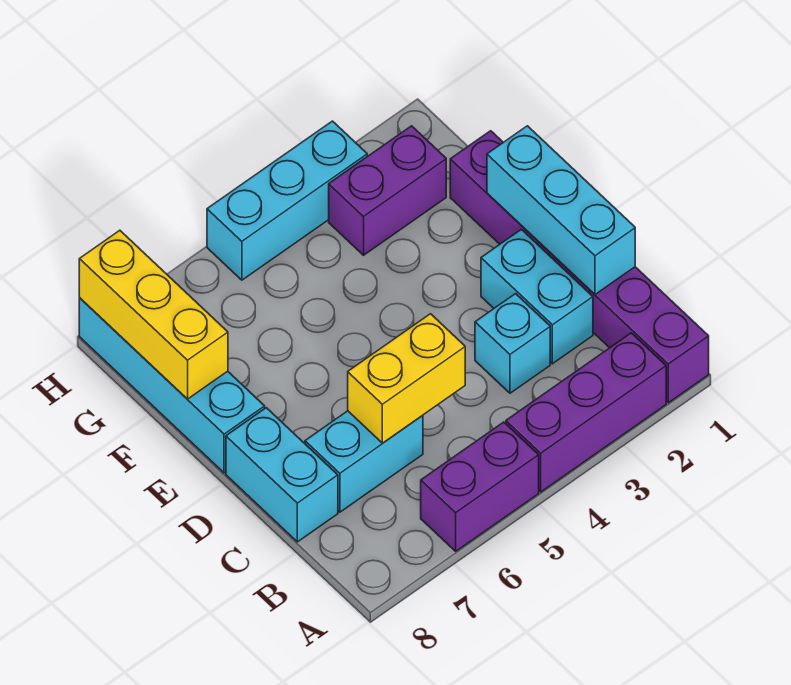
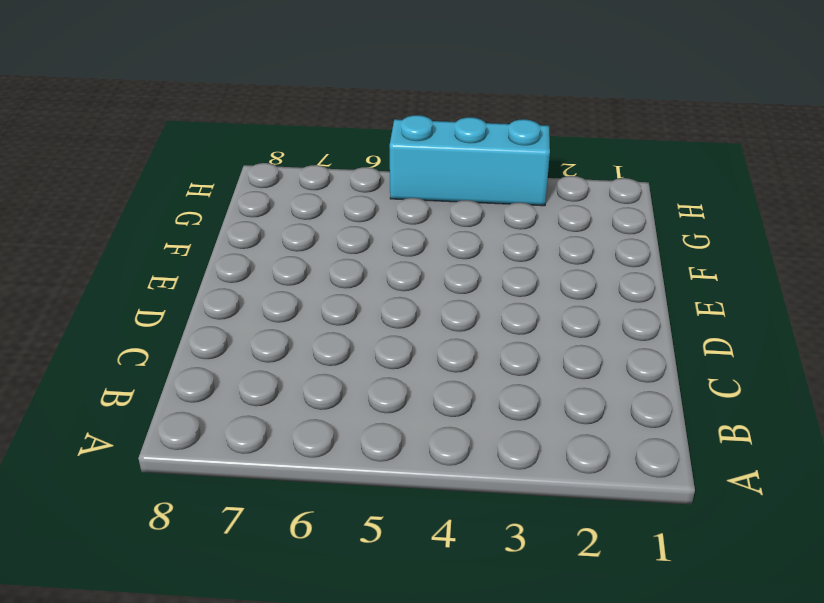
none -> purple 1x6 brick [450,131,709,403]
none -> purple 1x3 brick [506,333,666,492]
none -> purple 1x2 brick [421,422,539,551]

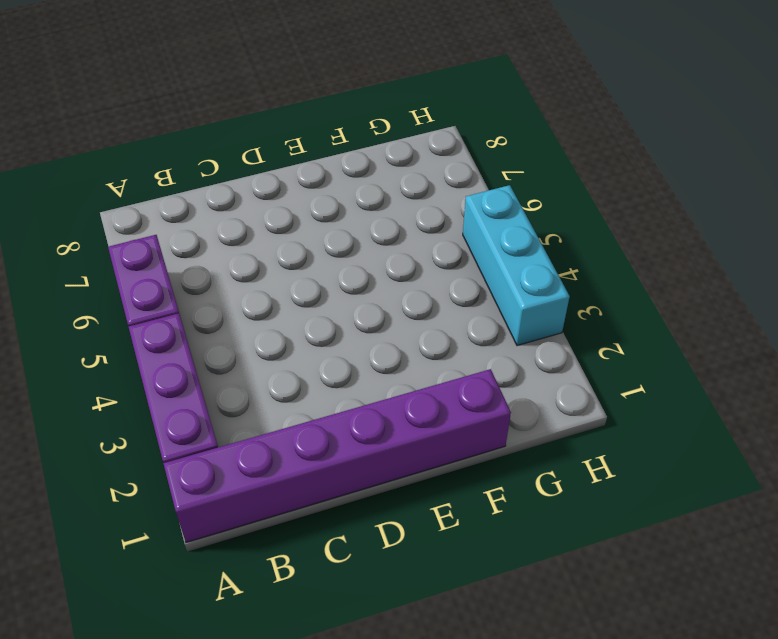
none -> cyan 1x2 brick [481,229,593,364]
none -> cyan 1x1 brick [475,294,550,393]
none -> cyan 1x2 brick [305,411,423,512]

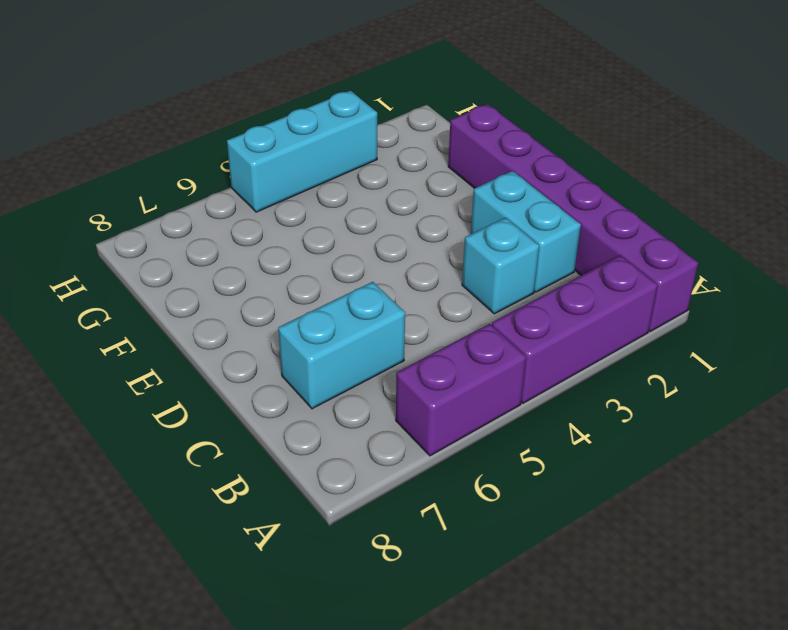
none -> cyan 1x2 brick [226,408,338,542]
none -> cyan 1x4 brick [79,298,265,473]
none -> purple 1x2 brick [329,126,446,255]

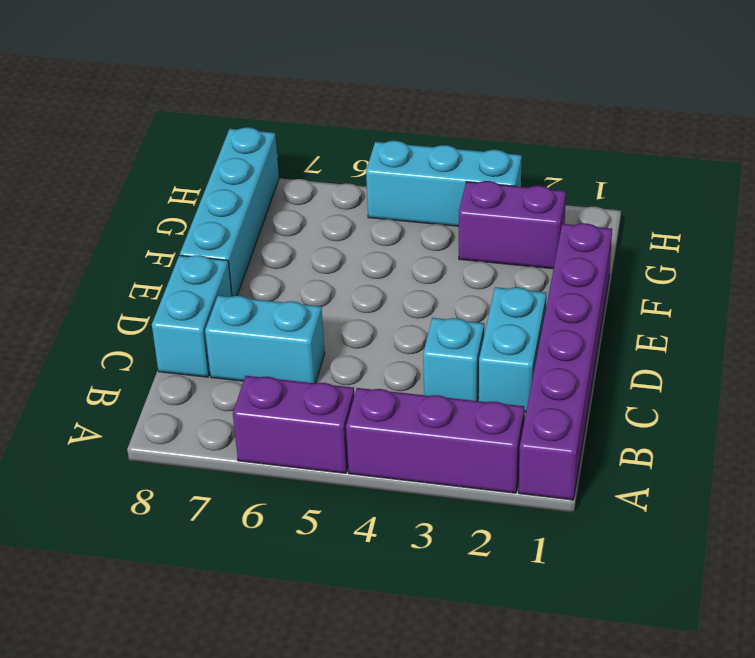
none -> cyan 1x3 brick [487,126,635,294]
none -> yellow 1x2 brick [348,314,465,443]
none -> yellow 1x3 brick [79,230,228,399]

